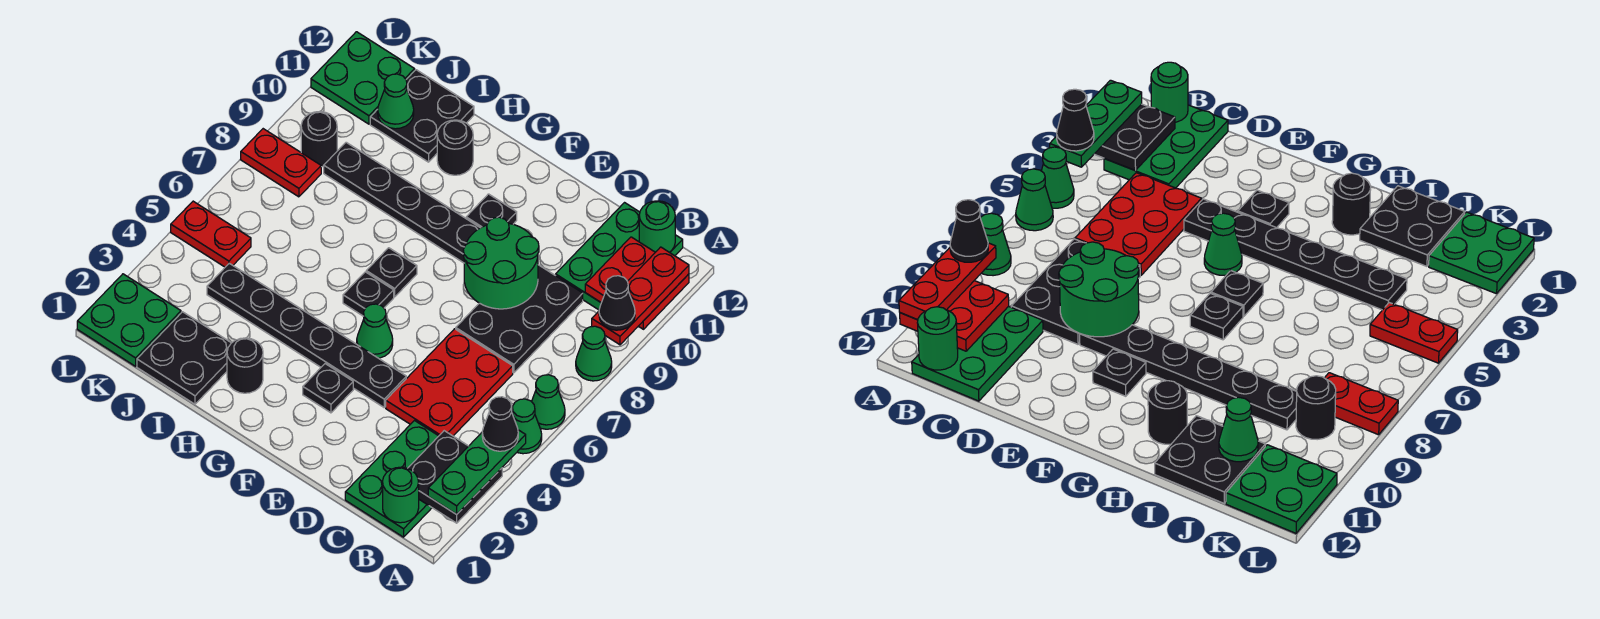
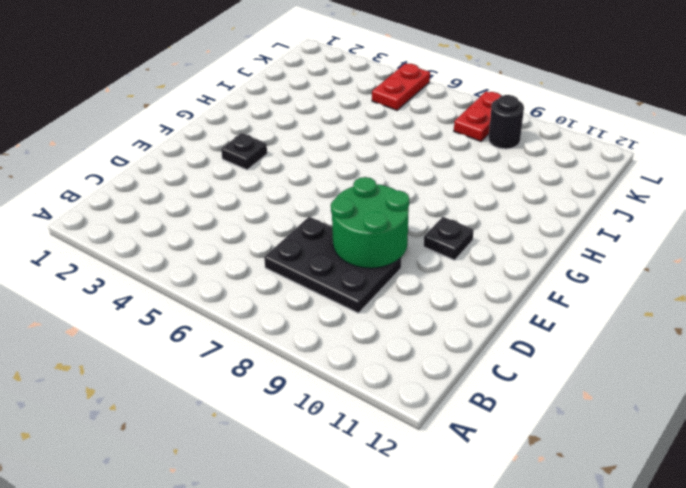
none -> green 1x1 cone [512,399,542,454]
none -> green 1x1 cone [532,375,565,429]
none -> green 1x1 cone [576,326,612,381]
none -> green 2x3 plate [345,421,438,537]

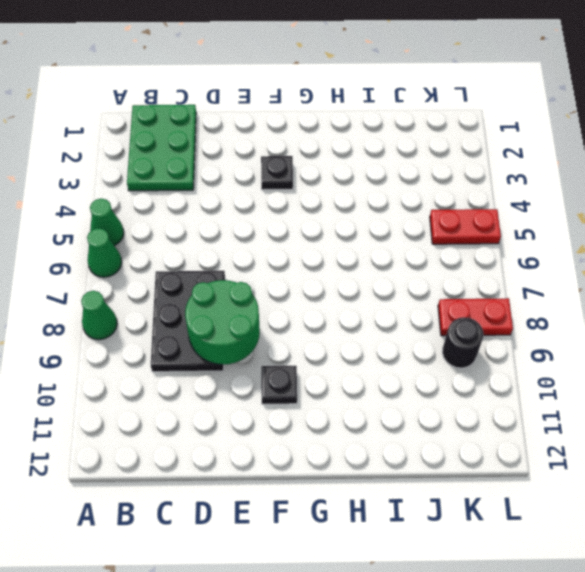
none -> green 2x3 plate [556,203,683,310]
none -> red 2x3 plate [386,329,513,436]
none -> black 1x6 plate [207,263,406,407]
none -> black 1x6 plate [324,142,480,263]

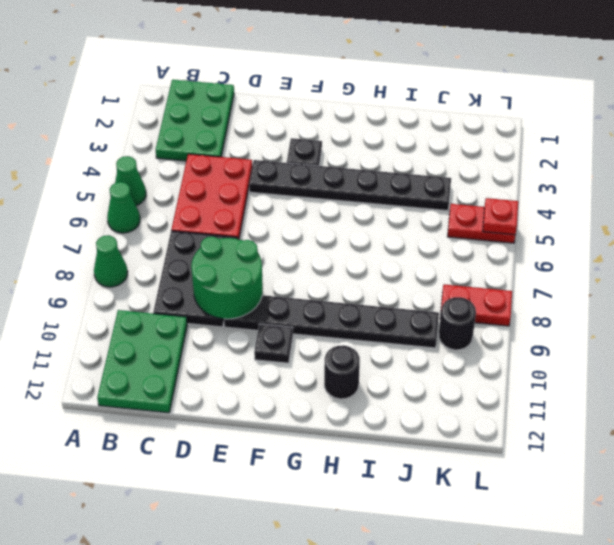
red 1x1 plate [483,198,518,235] -> none
none -> green 1x1 cone [357,304,393,358]
none -> black 1x1 plate [343,272,394,316]
none -> black 1x1 plate [366,248,417,297]
none -> black 1x1 round brick [227,338,263,393]

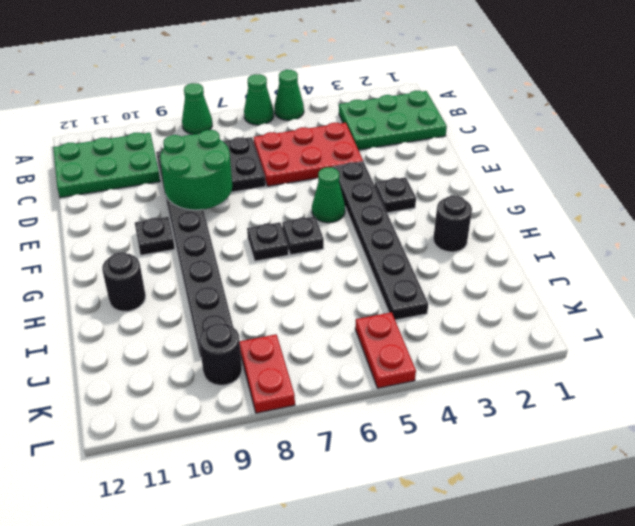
none -> black 2x2 plate [137,312,231,404]
none -> black 2x2 plate [370,70,474,162]
none -> green 2x2 plate [77,274,181,366]
none -> green 2x2 plate [311,32,415,124]

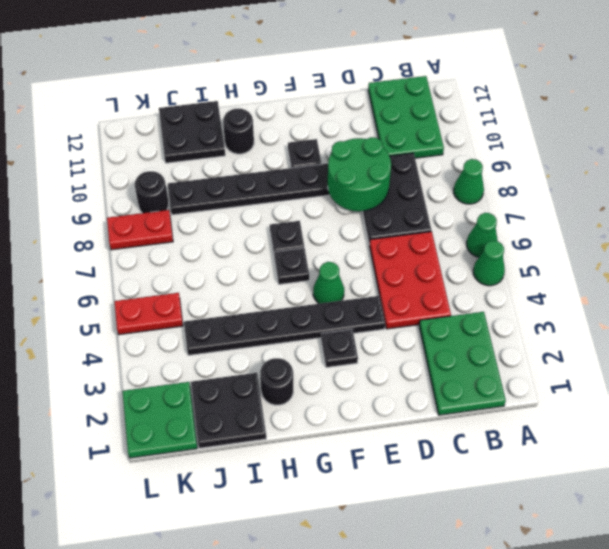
none -> green 2x2 plate [311,32,415,124]
none -> black 2x2 plate [408,431,502,523]
none -> red 2x2 plate [585,237,689,329]
none -> green 1x1 round brick [383,467,419,523]

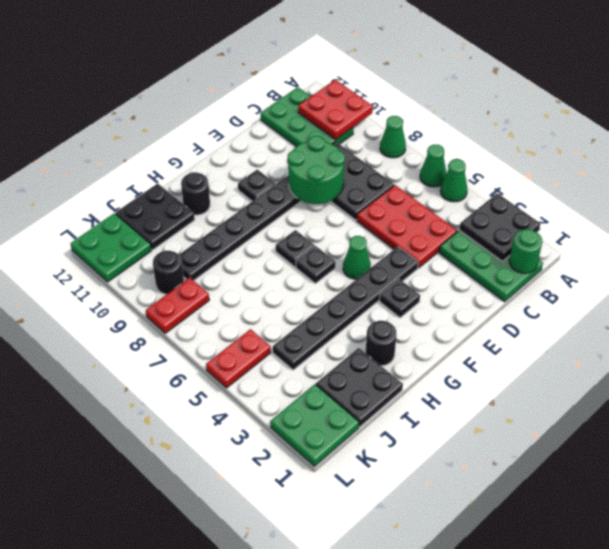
none -> green 1x1 round brick [639,201,675,252]
none -> green 1x1 cone [378,74,414,129]
none -> green 1x3 plate [428,430,526,514]
none -> red 1x3 plate [592,247,689,345]

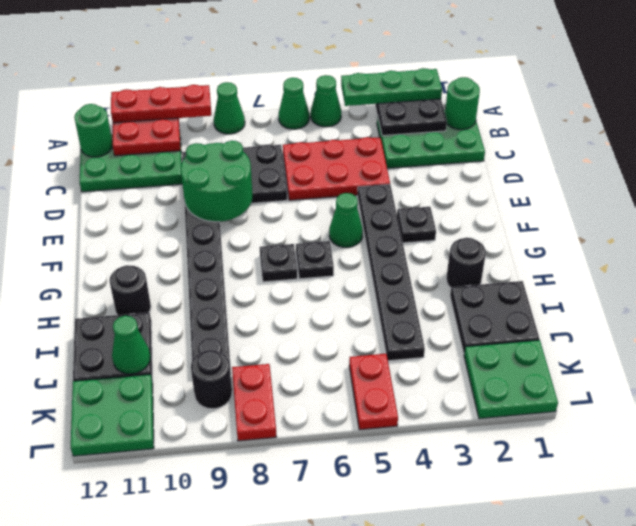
none -> black 1x1 plate [466,194,517,228]
none -> black 1x1 cone [482,397,518,451]
none -> black 1x1 cone [599,276,635,330]

